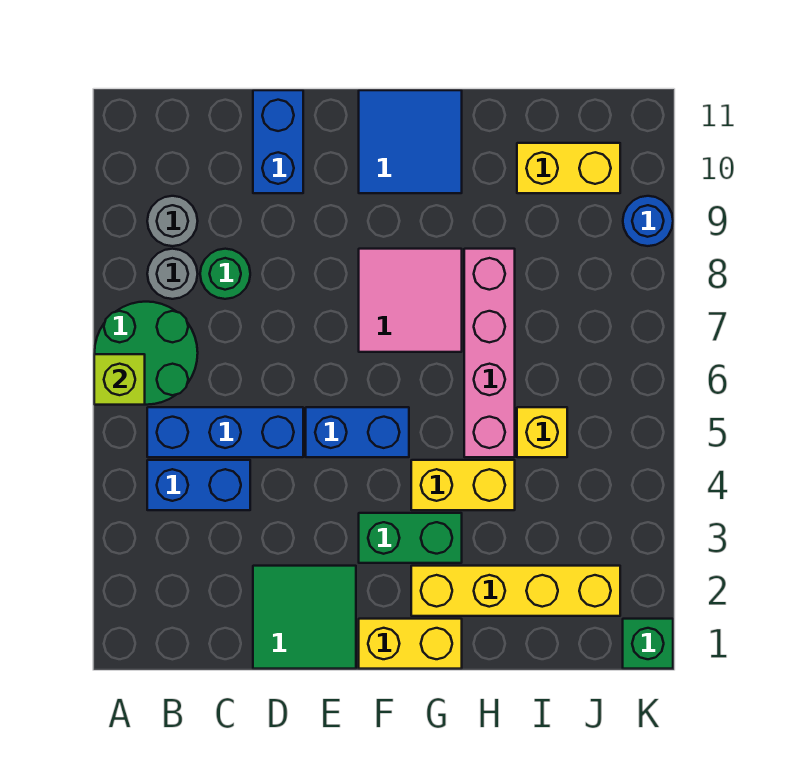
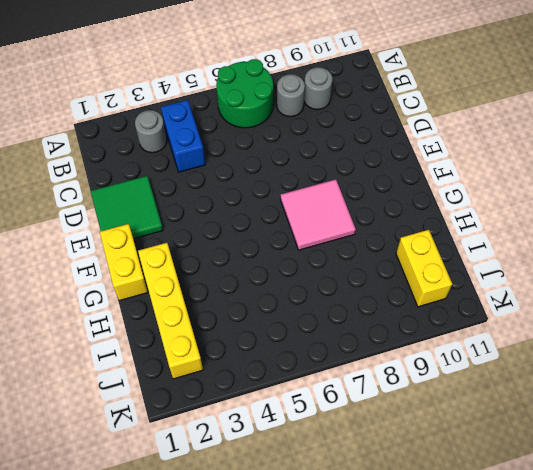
grey 1x1 round brick [135,110,167,153] -> none
none -> blue 1x3 brick [147,407,303,457]
none -> green 1x1 round brick [200,249,250,299]
none -> blue 1x2 brick [253,90,303,193]

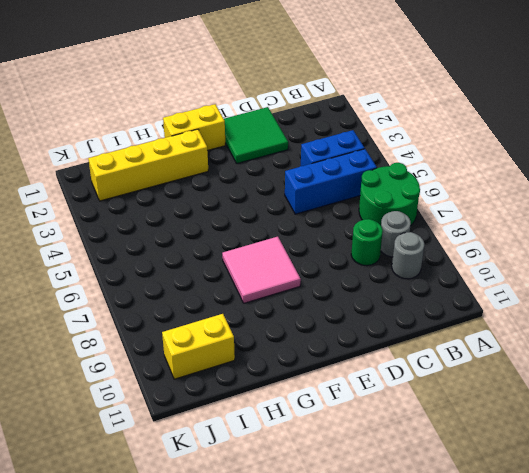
none -> blue 1x2 brick [253,90,303,193]
none -> blue 1x2 brick [306,407,409,457]
none -> green 1x2 brick [359,513,462,563]

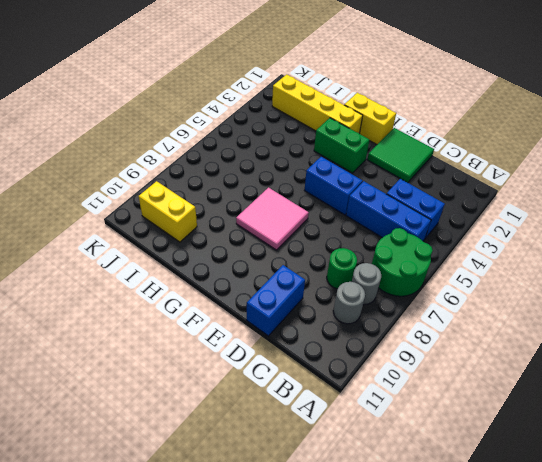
none -> blue 2x2 tile [359,90,462,193]
none -> yellow 1x2 brick [411,460,515,510]
none -> pink 1x4 brick [464,249,515,457]

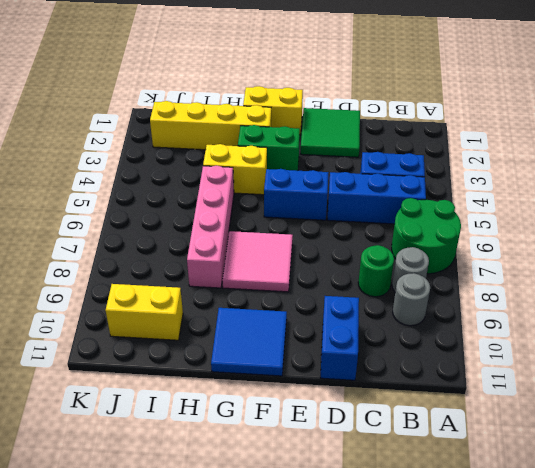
none -> yellow 1x1 brick [517,407,567,457]
none -> green 1x1 brick [623,619,673,669]
none -> blue 1x1 round brick [623,196,673,246]

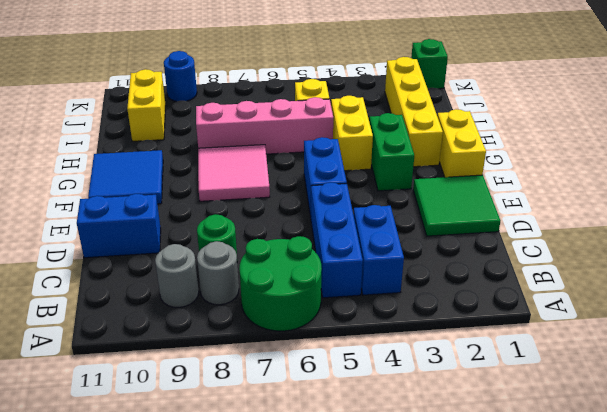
none -> lime 1x1 brick [94,354,145,405]

